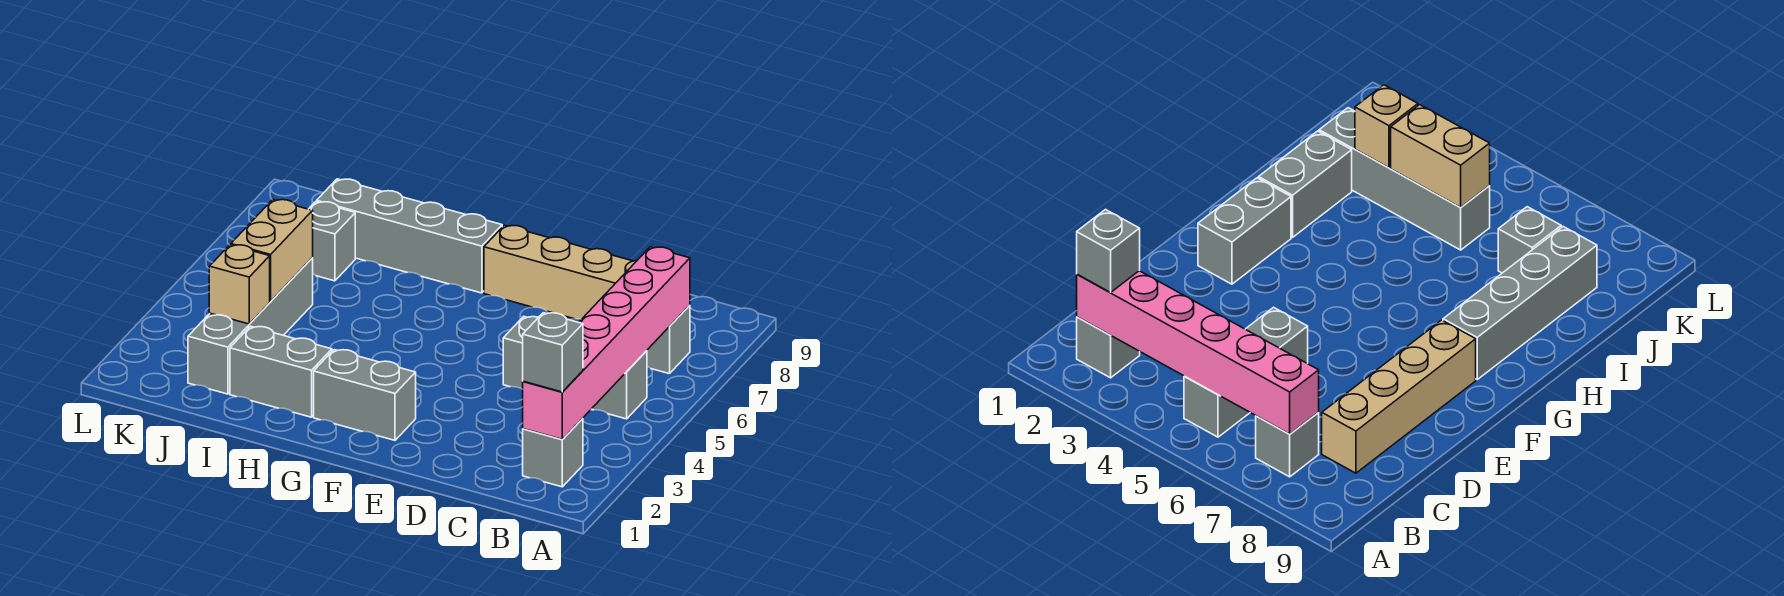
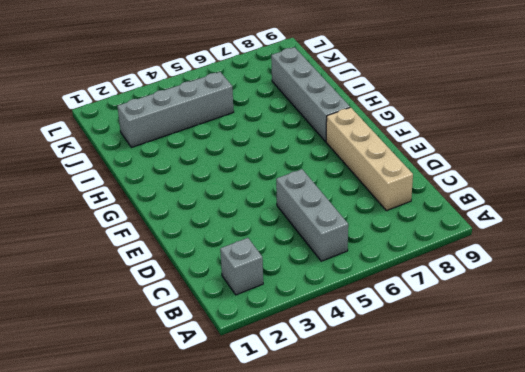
none -> grey 1x1 brick [647,305,690,374]
none -> grey 1x2 brick [314,350,416,440]
none -> grey 1x2 brick [230,326,332,417]

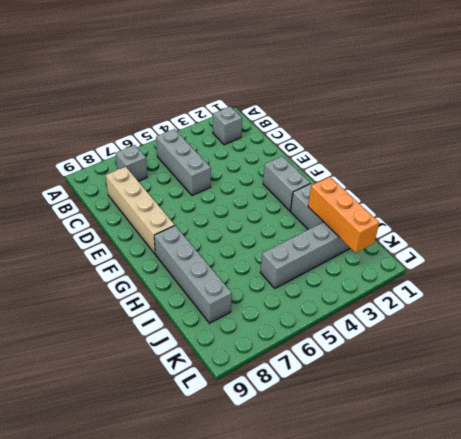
orange 1x3 brick [308,177,379,253] -> none
none -> grey 1x1 brick [309,202,355,281]
none -> pink 1x6 brick [523,247,690,439]
none -> tan 1x1 brick [209,245,270,324]

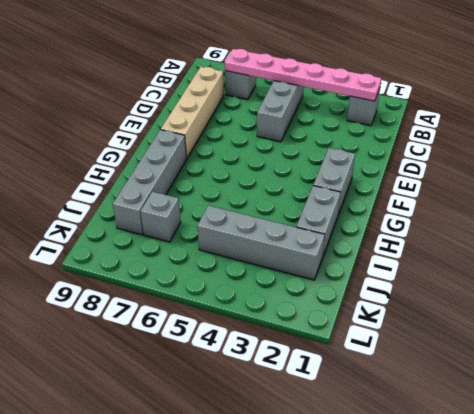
pink 1x6 plate [225,49,381,101] -> pink 1x6 brick [523,247,690,439]
none -> tan 1x1 brick [209,245,270,324]
none -> tan 1x2 brick [231,200,313,301]
none -> grey 1x1 brick [523,313,583,392]

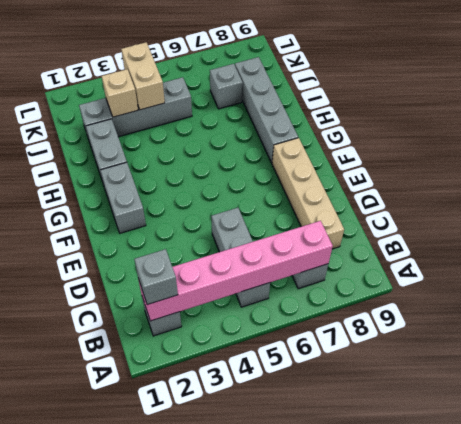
tan 1x2 brick [121,42,165,110] -> tan 1x2 brick turned to [231,200,313,301]

